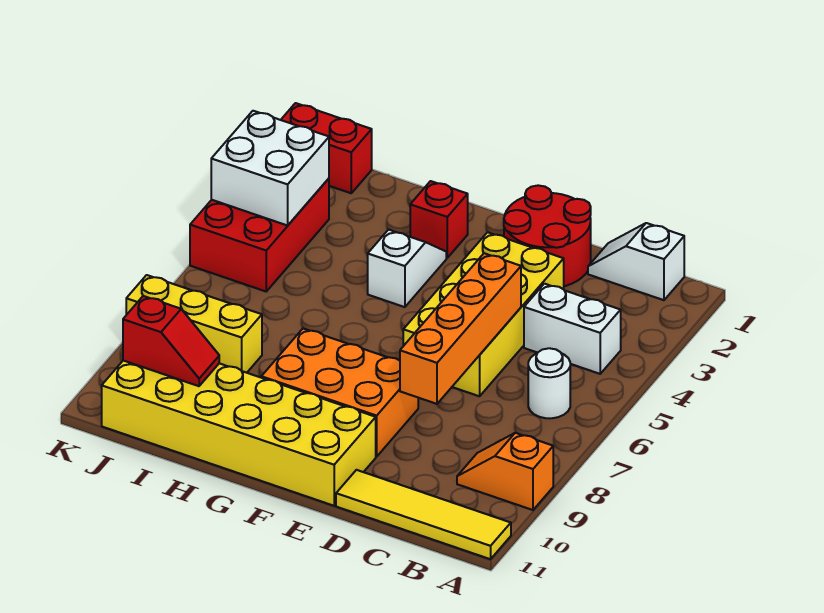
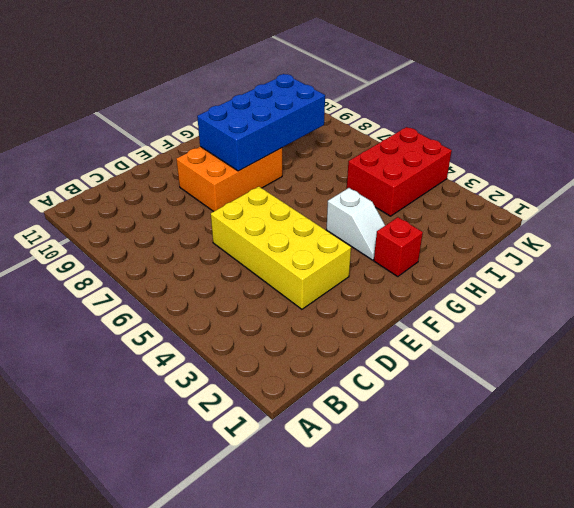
blue 2x4 brick [197,74,325,171] -> none
red 2x3 brick [347,127,452,216] -> red 2x3 brick turned to [190,178,329,291]
none -> orange 1x2 slope [457,433,553,510]
none -> yellow 1x4 tile [336,470,511,559]
none -> white 1x2 slope [588,223,684,300]

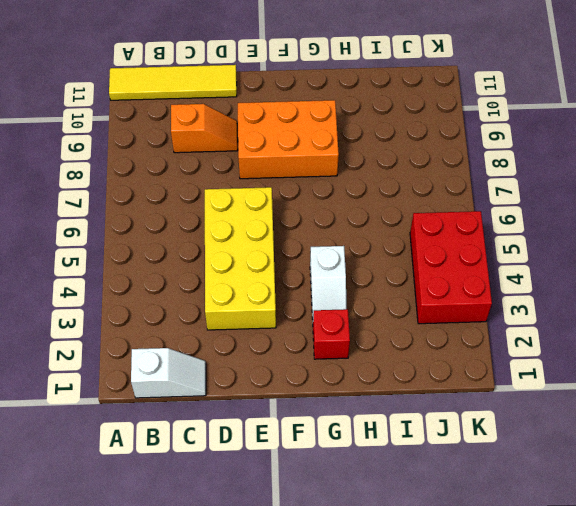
orange 1x2 slope [171,104,238,153] -> orange 1x2 slope moved to [457,433,553,510]
none -> white 1x2 brick [524,284,621,374]
none -> white 1x1 round brick [528,348,570,418]
none -> red 2x2 round brick [504,185,591,286]

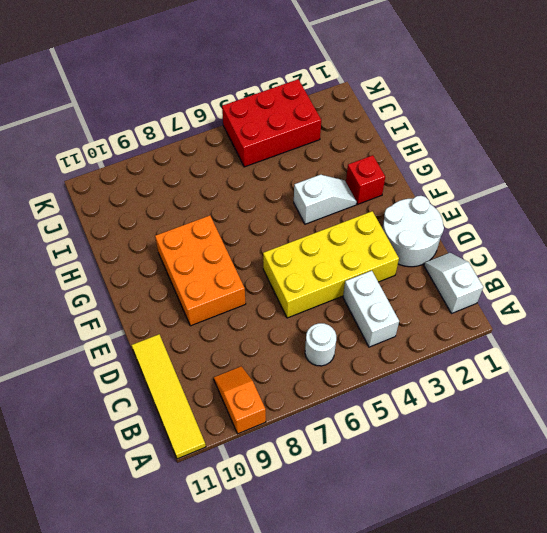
white 2x2 round brick [382,196,444,267] -> red 2x2 round brick [504,185,591,286]
none -> yellow 2x6 brick [102,361,376,506]
none -> yellow 1x3 brick [126,275,262,373]
none -> red 1x2 brick [281,103,372,193]

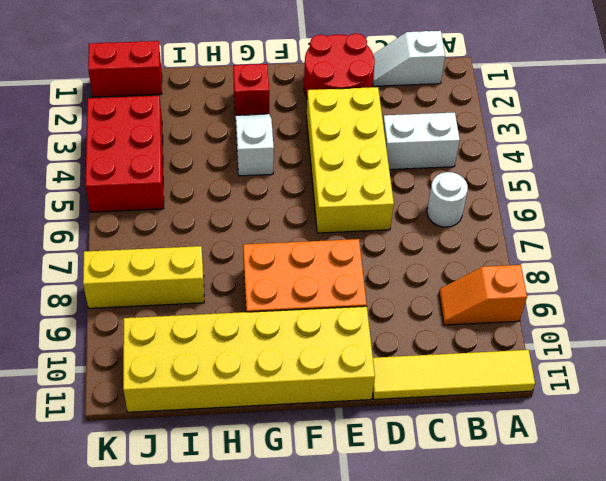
none -> orange 1x4 brick [400,253,521,404]
none -> red 1x2 slope [123,296,219,386]
none -> white 2x2 brick [211,111,329,225]

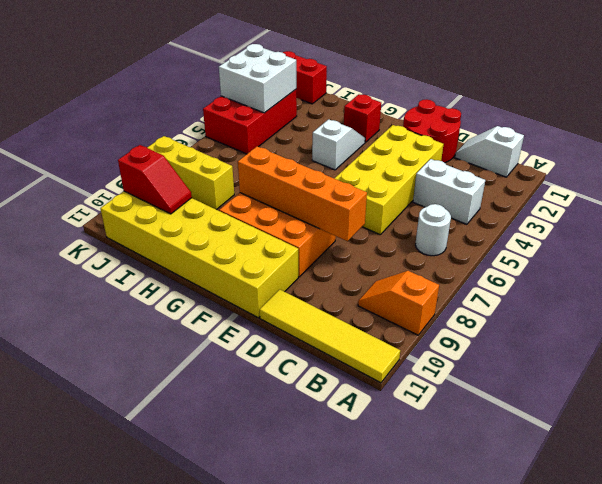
orange 1x4 brick [238,146,367,241] -> orange 1x4 brick turned to [400,253,521,404]

